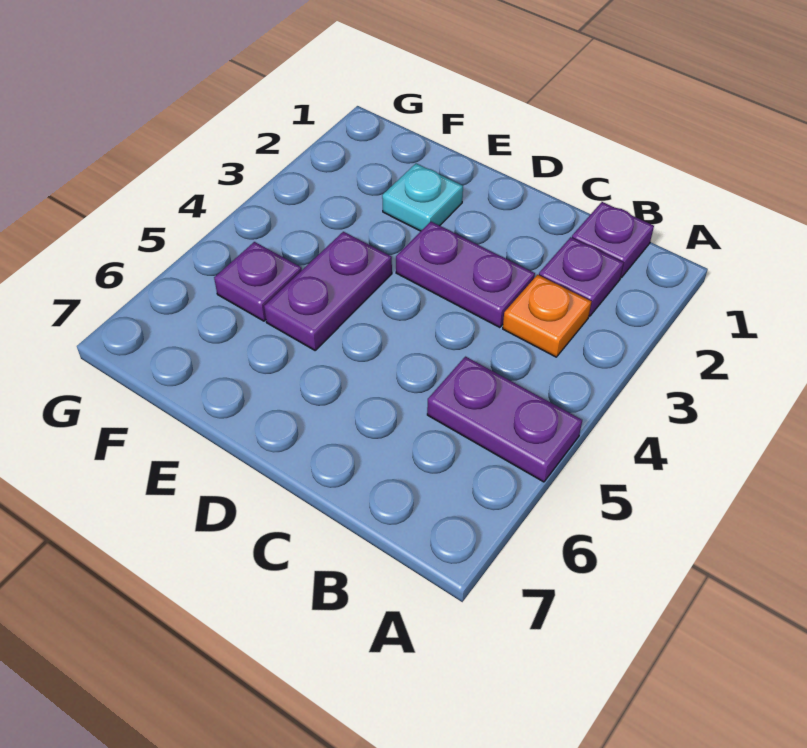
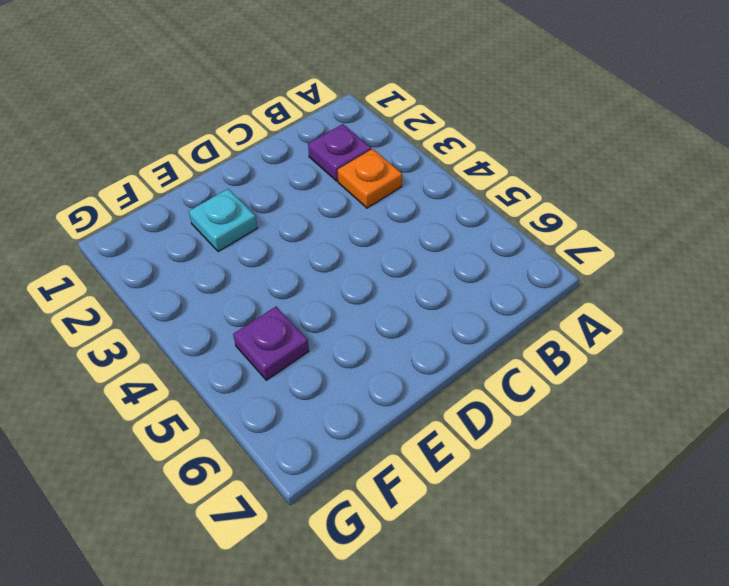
none -> purple 1x2 plate [427,357,582,482]
none -> purple 1x1 plate [572,202,654,278]

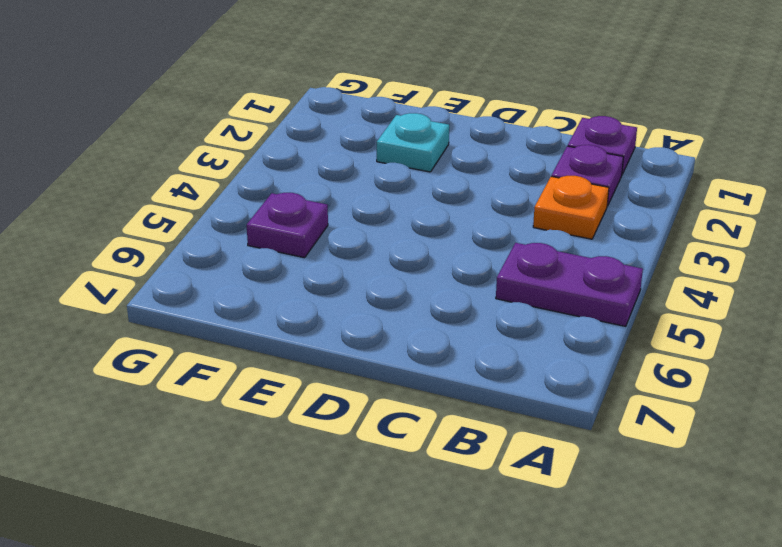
none -> purple 1x2 plate [396,222,535,328]
none -> purple 1x2 plate [264,232,392,350]

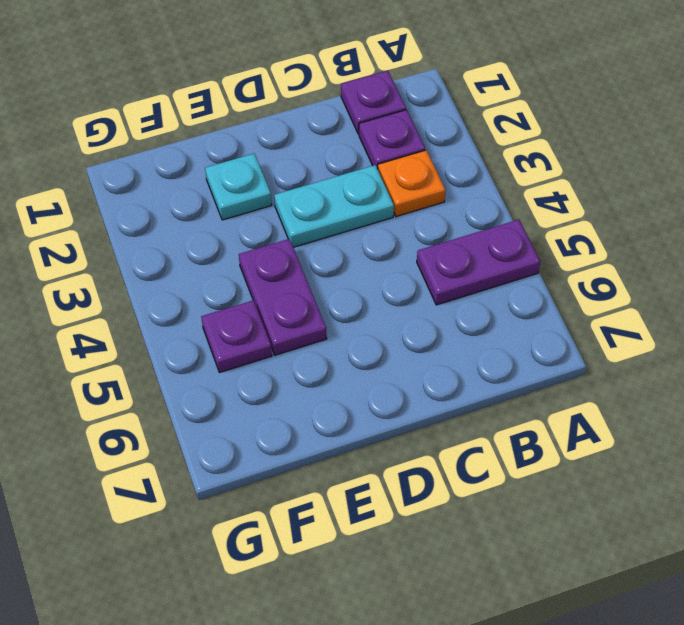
cyan 1x2 plate [274,165,394,247] -> purple 1x2 plate [396,222,535,328]

